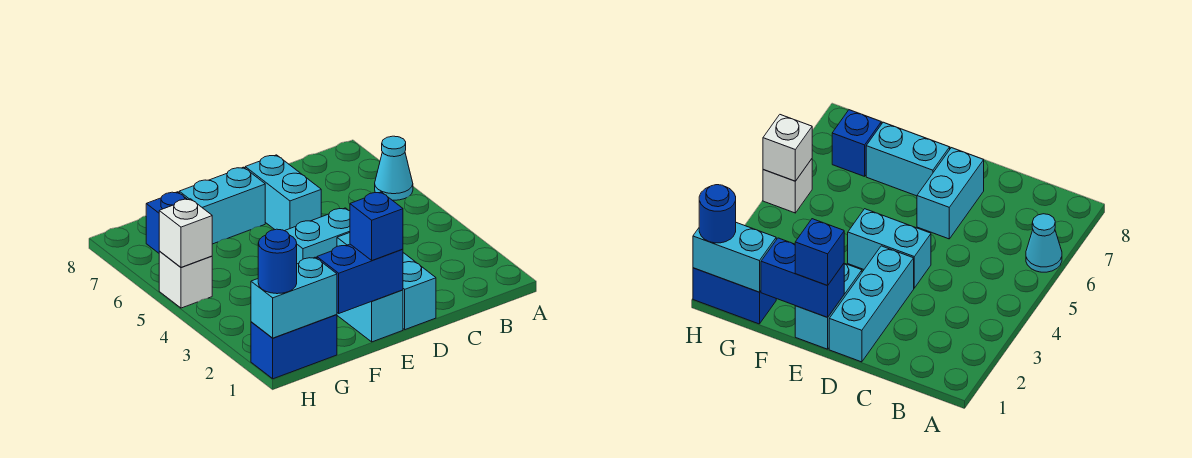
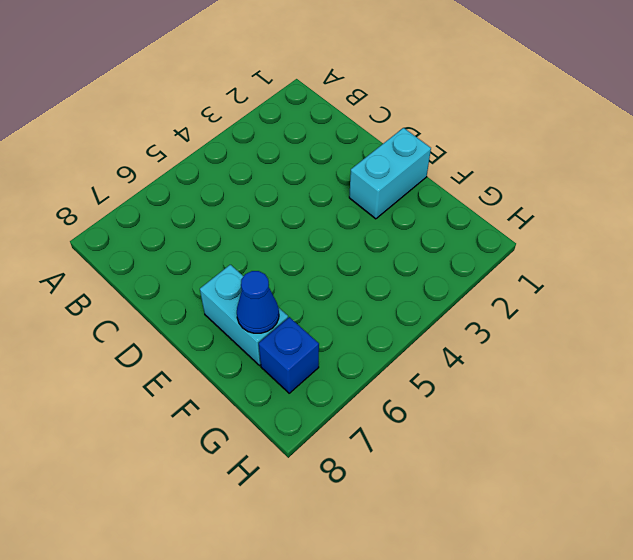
blue 1x1 cone [237,271,279,333] -> none
none -> cyan 1x1 cone [375,136,413,200]
none -> cyan 1x3 brick [337,233,436,330]
none -> cyan 1x2 brick [285,208,350,264]

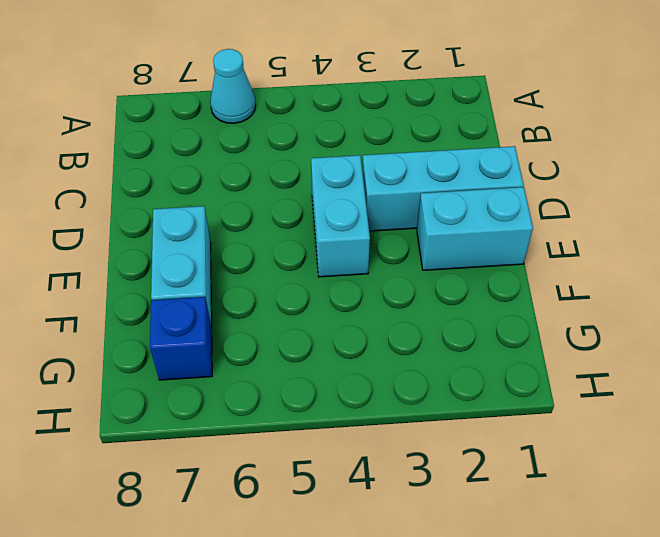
none -> cyan 1x2 brick [245,155,321,231]
none -> blue 1x2 brick [251,315,337,379]
none -> white 1x1 brick [159,251,212,308]

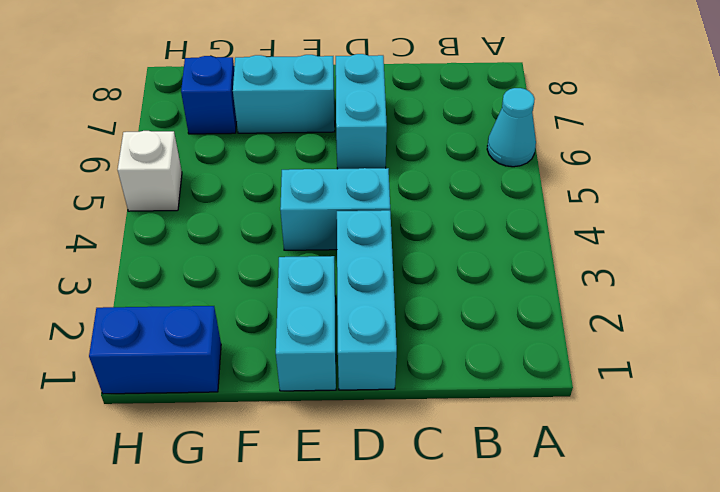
none -> blue 1x2 brick [317,244,403,313]
none -> cyan 1x2 brick [251,257,337,338]
none -> white 1x1 brick [159,199,212,267]

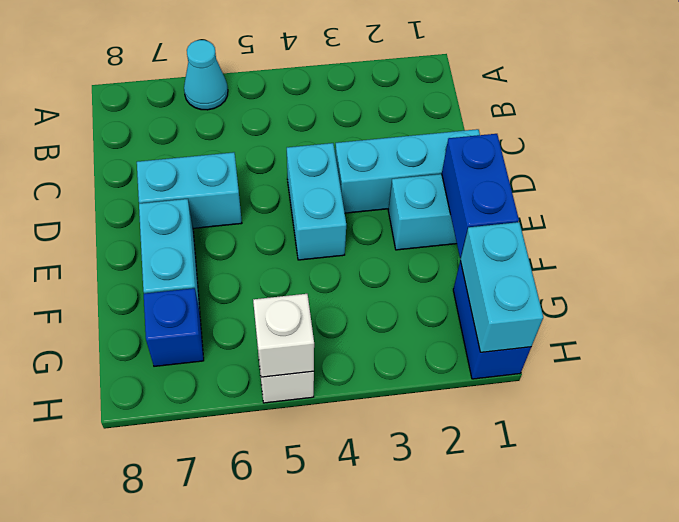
none -> blue 1x1 brick [350,192,403,261]
none -> blue 1x1 round brick [258,229,297,294]

